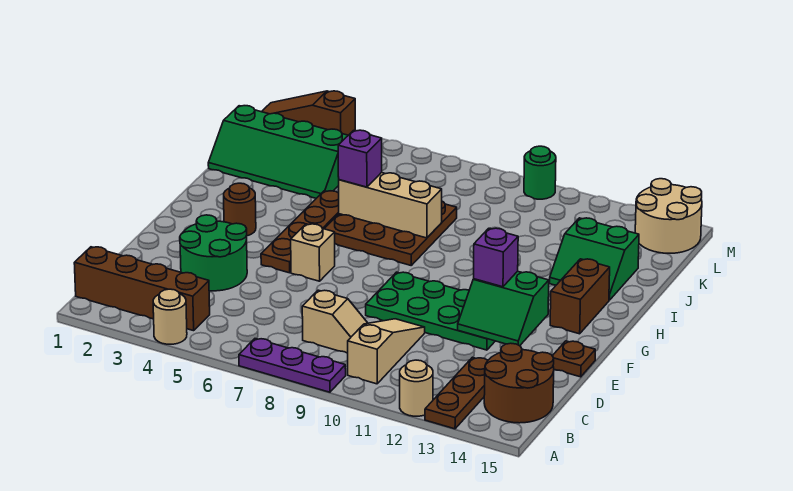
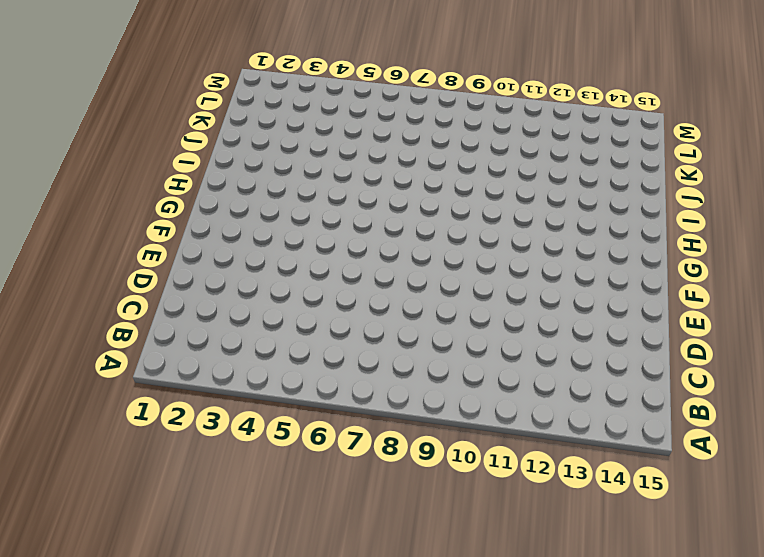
none -> tan 1x1 round brick [153,289,187,344]
none -> purple 1x3 plate [239,339,346,392]
none -> tan 1x1 round brick [400,360,433,416]

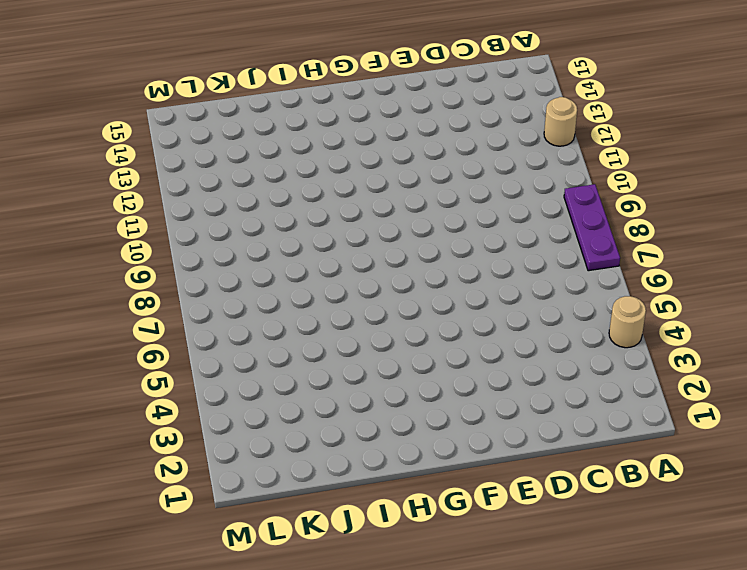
none -> brown 1x3 plate [425,357,488,429]
none -> brown 1x4 brick [74,247,210,331]
none -> tan 1x3 slope [348,319,425,384]

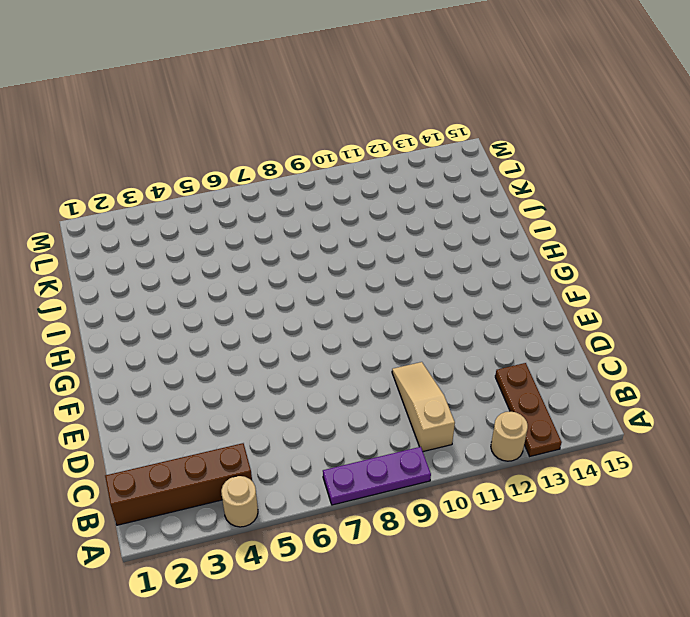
none -> brown 2x2 round brick [484,343,554,423]
none -> tan 1x2 slope [302,290,367,353]
none -> green 2x2 round brick [180,215,247,291]

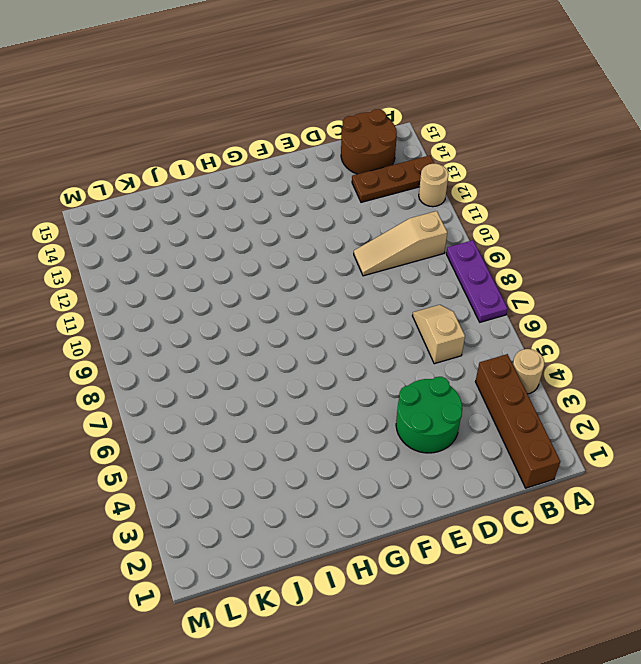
tan 1x2 slope [412,305,465,364] -> tan 1x2 slope moved to [302,290,367,353]
none -> green 2x4 plate [366,272,495,350]
none -> brown 1x1 plate [553,341,595,377]
none -> brown 1x4 plate [261,191,339,273]

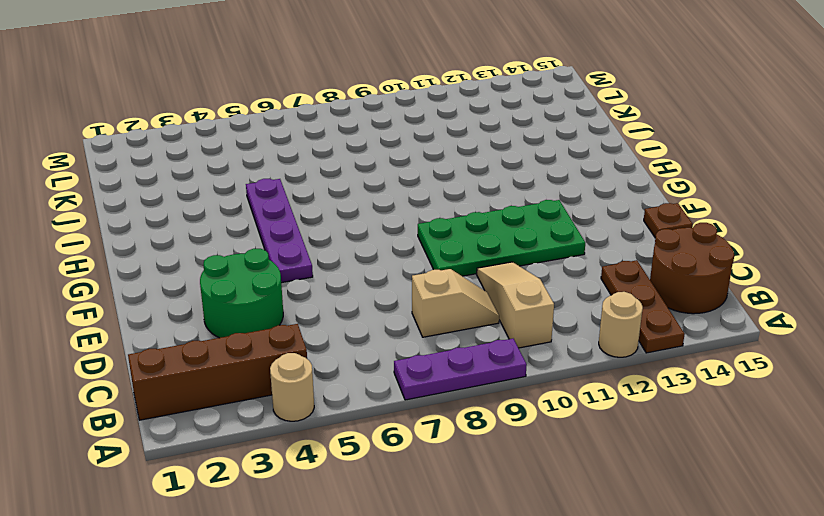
purple 1x4 plate [246,179,313,283] -> brown 1x4 plate [261,191,339,273]
none -> tan 1x1 brick [291,224,335,281]
none -> brown 1x1 round brick [224,183,256,236]
none -> brown 1x2 brick [550,259,610,334]

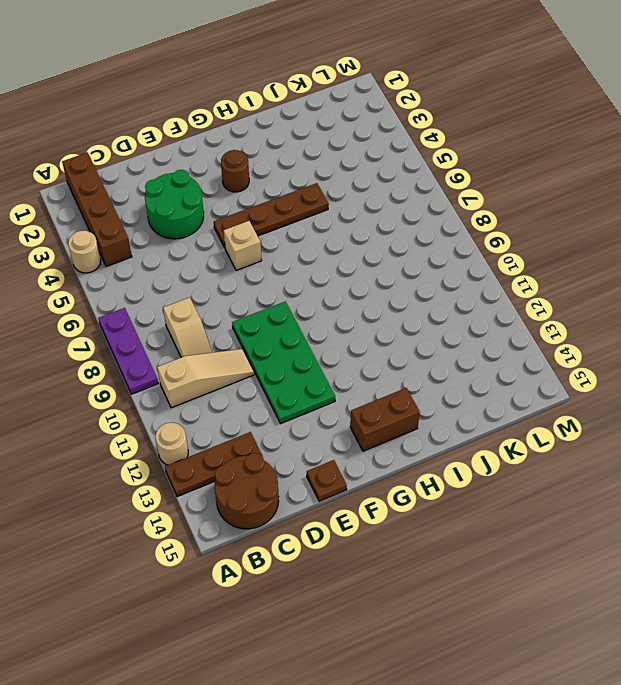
none -> brown 3x3 plate [324,201,457,265]
none -> green 2x2 slope [550,218,639,300]
none -> green 2x4 slope [208,106,348,198]

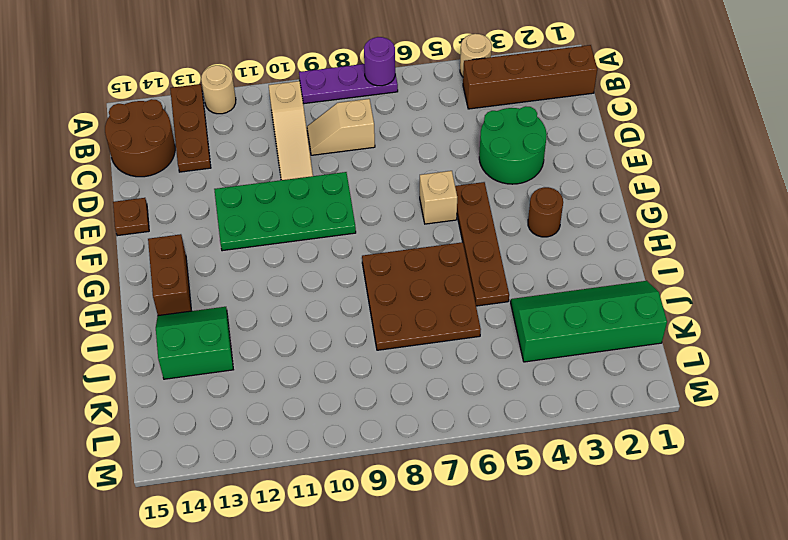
purple 1x1 round brick [364,37,395,86] -> none
none -> tan 2x2 round brick [635,179,702,253]
none -> brown 1x3 slope [262,91,355,135]
none -> green 1x1 round brick [524,146,556,199]

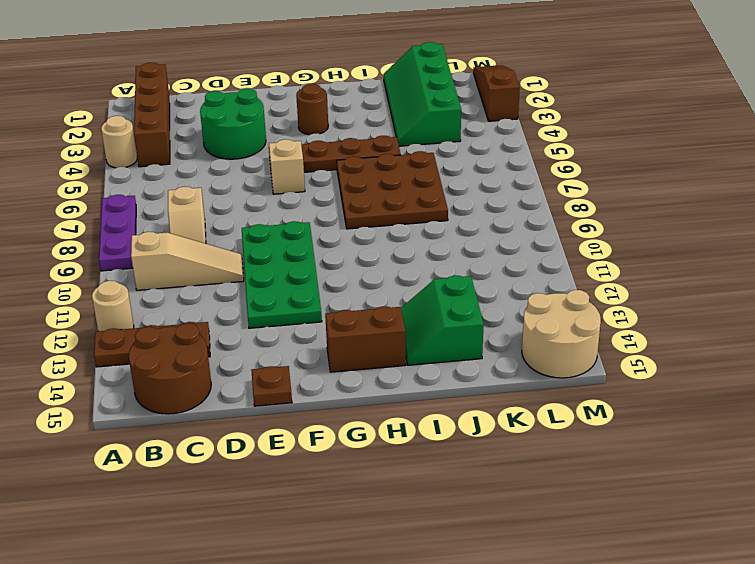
none -> green 1x1 round brick [524,146,556,199]
none -> green 2x2 slope [458,271,549,346]
none -> tan 1x3 brick [339,172,442,238]

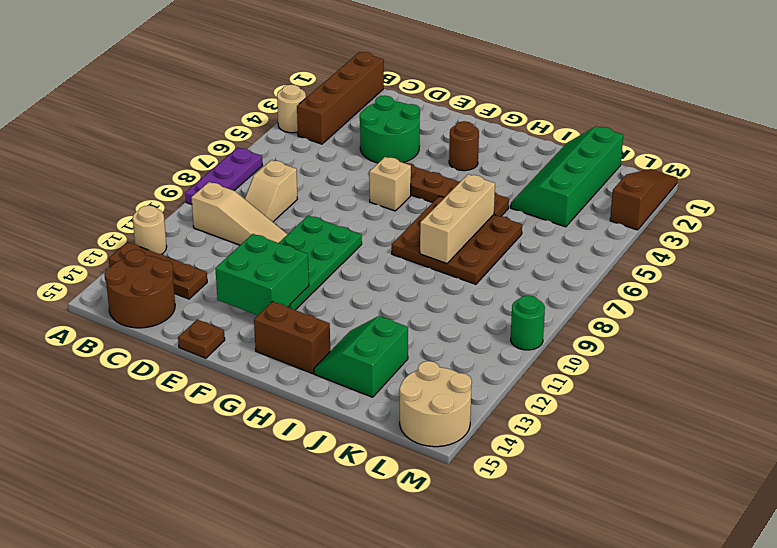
green 2x2 brick [215,234,309,315] -> green 2x2 slope [458,271,549,346]
none -> purple 1x1 brick [474,228,518,287]
none -> purple 1x1 brick [338,130,382,187]

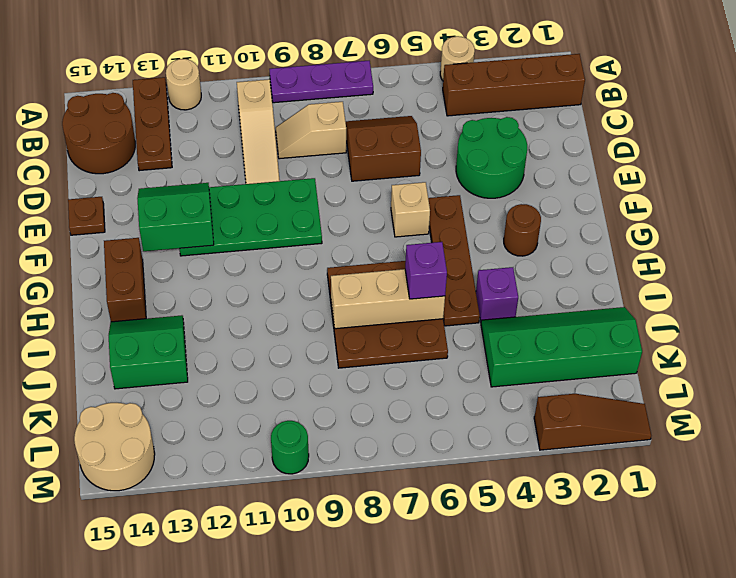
brown 2x2 slope [346,116,421,181] -> none
purple 1x1 brick [476,267,518,321] -> purple 1x1 brick moved to [474,228,518,287]

